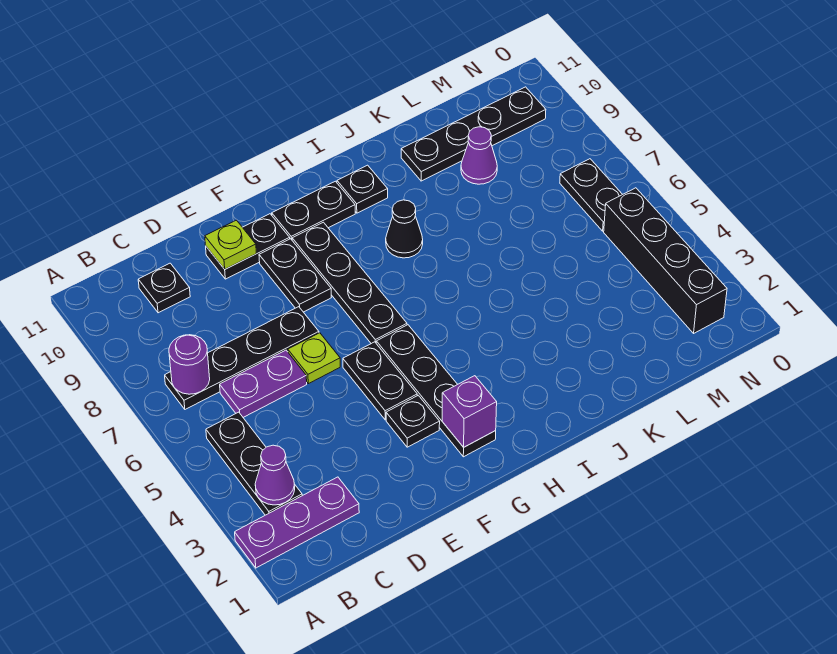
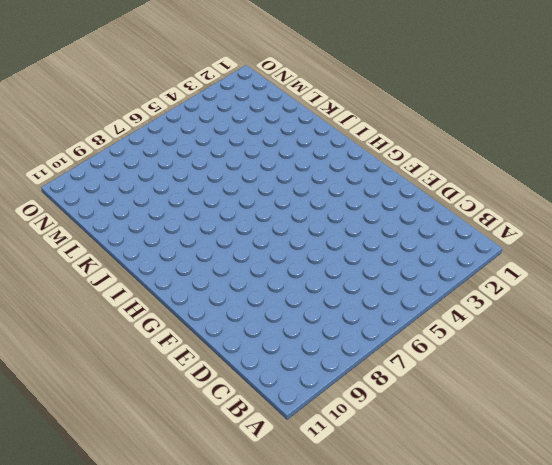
none -> purple 1x3 plate [235,477,359,568]
none -> black 1x3 plate [206,412,302,515]
none -> black 1x4 plate [165,307,319,409]

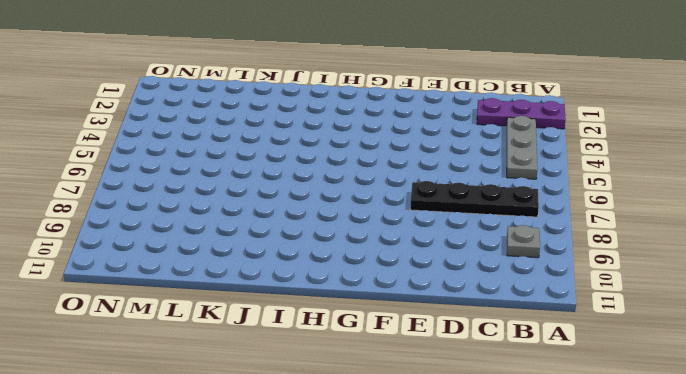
grey 1x3 plate [507,116,537,179] -> black 1x3 plate [206,412,302,515]
grey 1x1 plate [507,225,540,258] -> none
none -> purple 1x2 plate [220,350,307,417]
none -> black 1x1 plate [138,263,190,313]
none -> lime 1x1 plate [288,333,340,384]

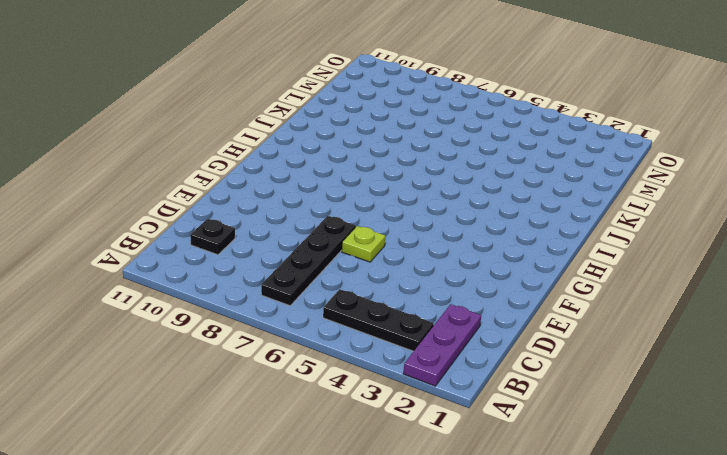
none -> purple 1x2 plate [220,350,307,417]
none -> black 1x2 plate [206,214,290,279]
none -> black 1x1 plate [386,395,440,447]

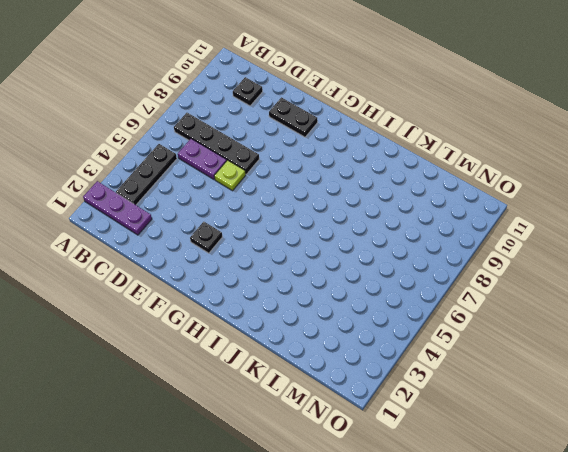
none -> black 1x2 plate [343,342,417,420]
none -> black 1x2 plate [259,239,331,312]
none -> black 1x4 plate [376,325,496,457]

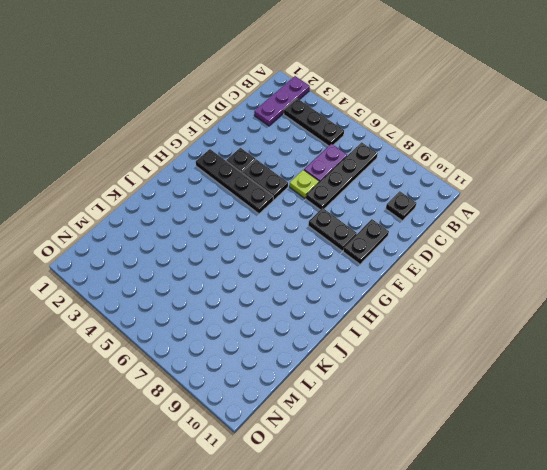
none -> black 1x4 plate [292,222,407,344]
none -> black 1x2 plate [272,181,355,240]
none -> black 1x1 cone [386,200,423,258]

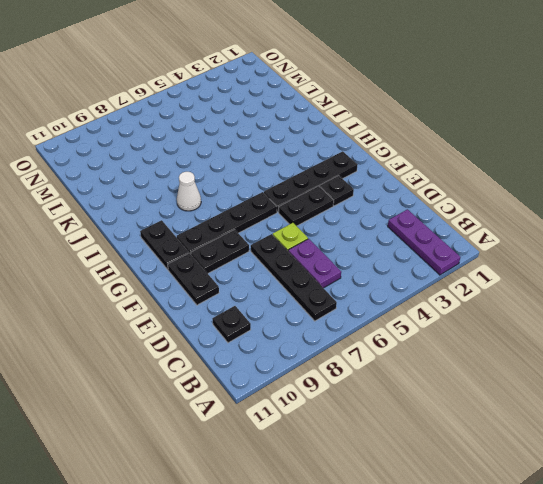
white 1x1 cone [177,172,201,211] -> black 1x1 cone [386,200,423,258]
none -> black 1x3 plate [206,412,302,515]
none -> black 1x1 plate [337,165,388,213]
none -> black 1x4 plate [401,87,546,181]

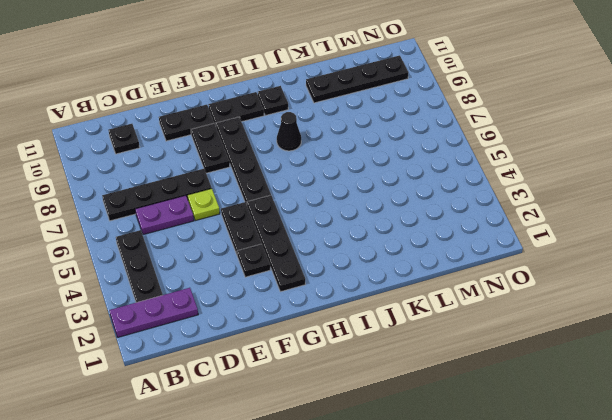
none -> purple 1x1 cone [461,127,497,184]
none -> black 1x4 brick [604,188,727,333]
none -> black 1x2 plate [560,159,622,231]

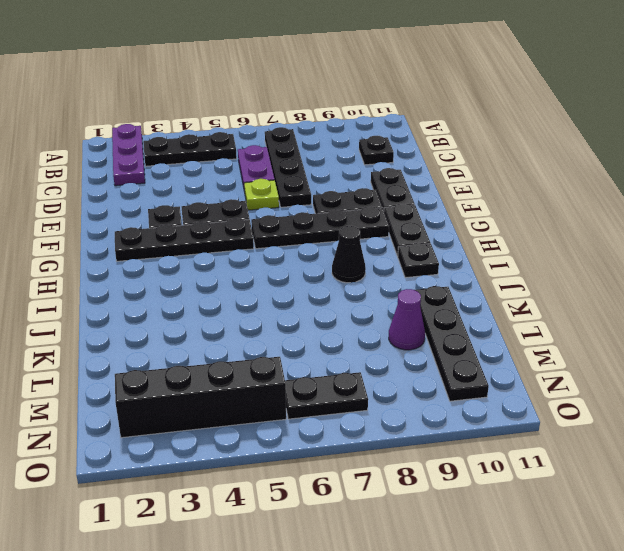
none -> purple 1x1 cone [255,445,295,505]
none -> purple 1x1 round brick [169,335,210,394]
none -> lime 1x1 plate [205,220,256,269]

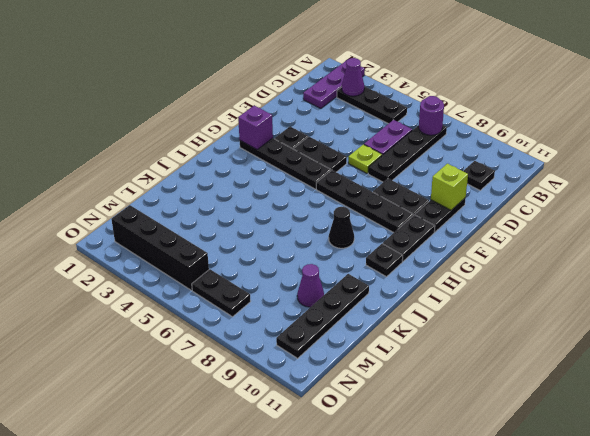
lime 1x1 brick [431,164,468,210] -> lime 1x1 plate [205,220,256,269]

